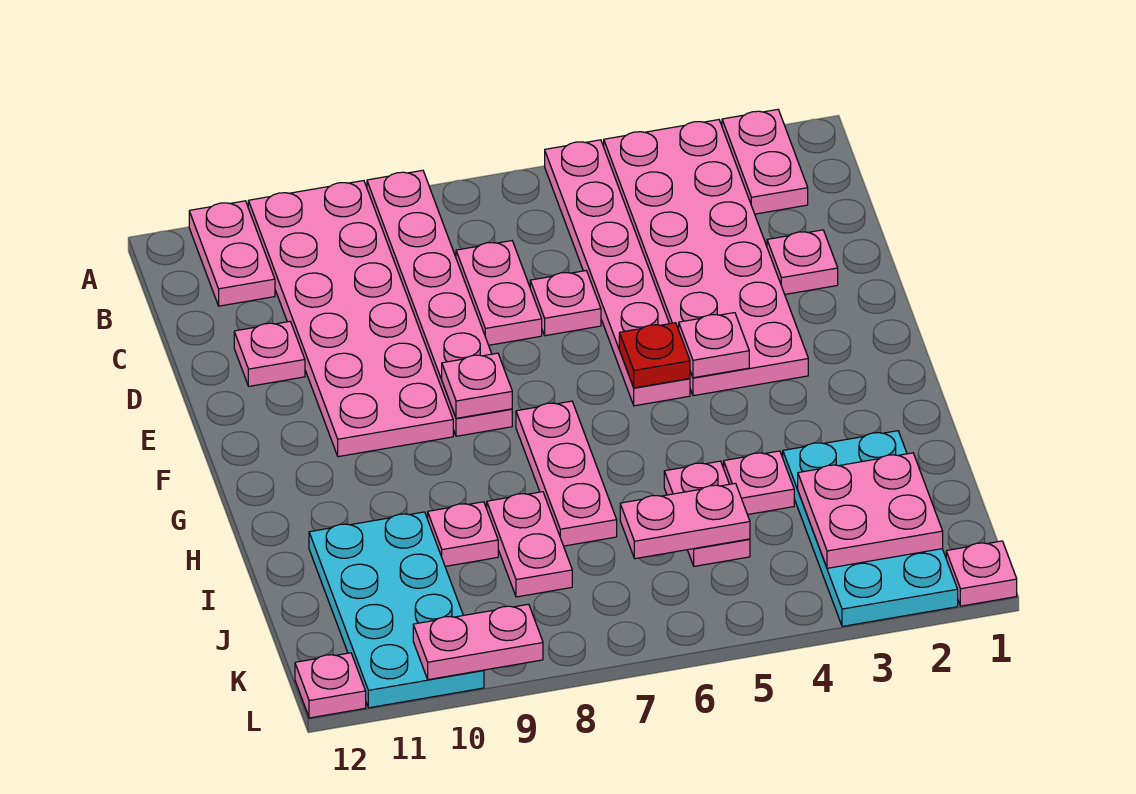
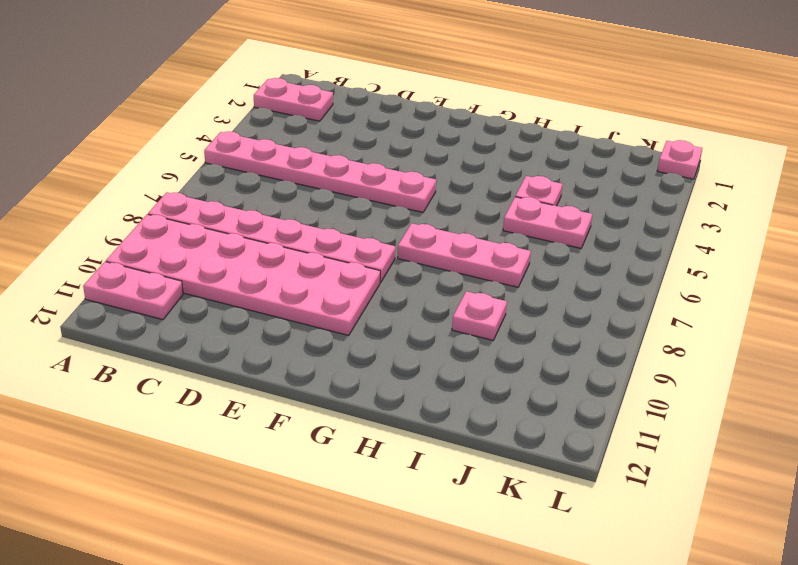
none -> pink 2x6 plate [604,120,808,396]
none -> pink 1x2 plate [456,241,542,345]
none -> pink 1x1 plate [767,230,838,294]

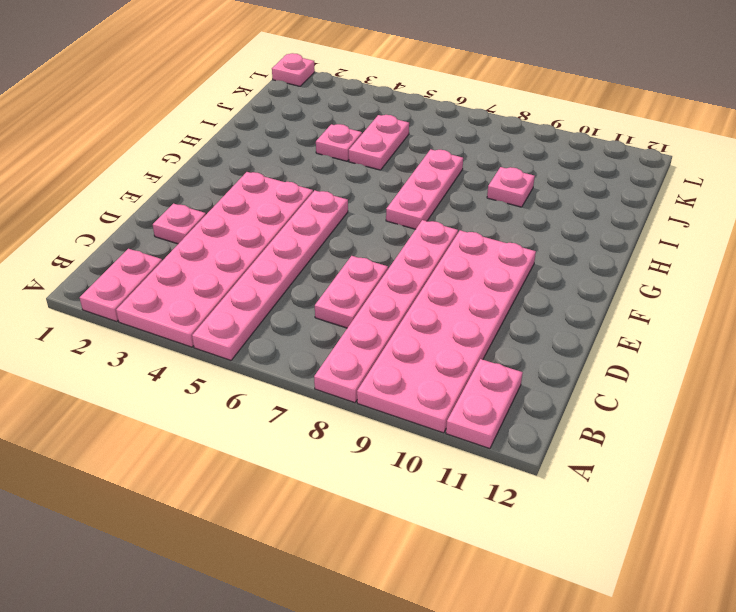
none -> pink 1x1 plate [530,271,601,336]
none -> pink 1x1 plate [234,321,305,386]
none -> cyan 2x4 plate [783,431,958,626]

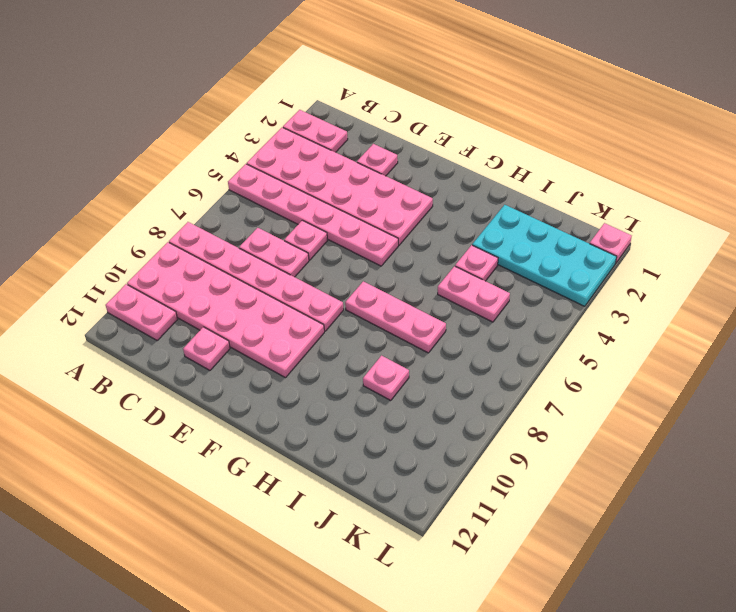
none -> pink 1x2 plate [487,492,572,597]
none -> cyan 2x4 plate [309,512,484,708]
none -> pink 1x1 plate [295,653,366,718]

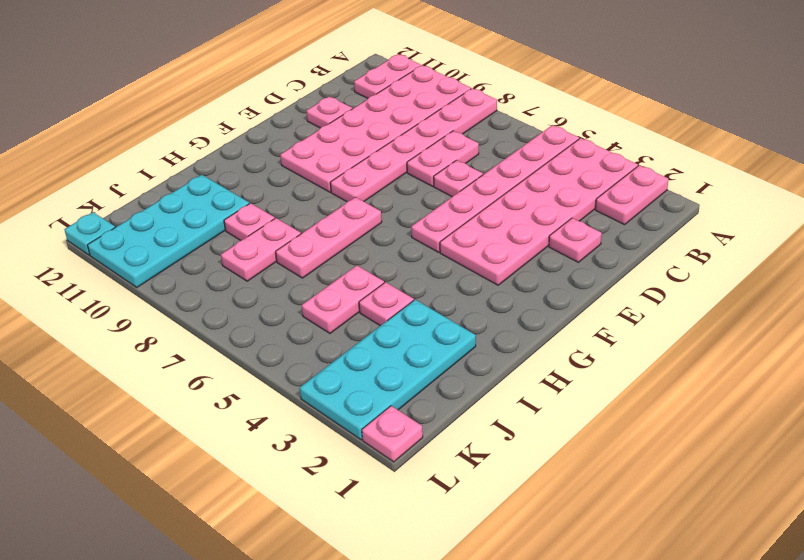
cyan 1x1 plate [64,212,115,255] -> pink 1x1 plate [295,653,366,718]
none -> pink 1x1 plate [679,313,749,378]
none -> red 1x1 plate [619,323,690,388]
none -> pink 1x1 plate [442,353,512,418]

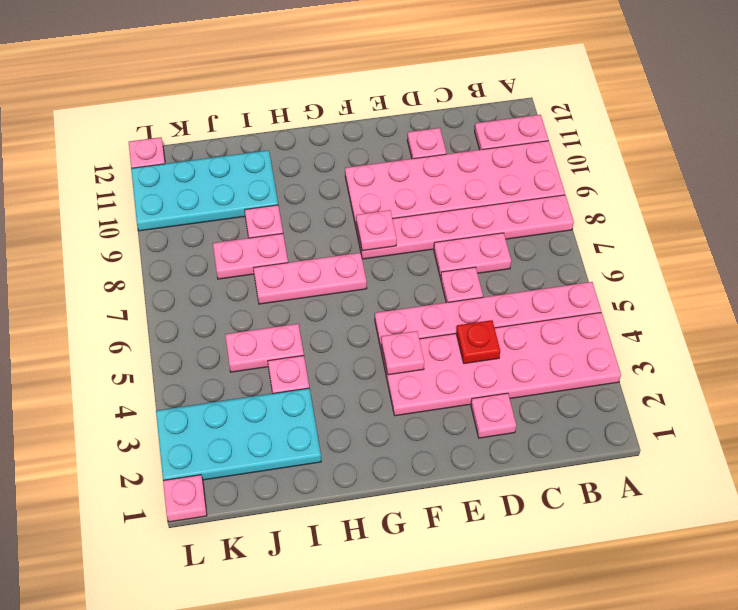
red 1x1 plate [456,320,500,364] -> red 1x1 plate moved to [619,323,690,388]
none -> pink 1x2 plate [722,109,808,214]
none -> pink 2x2 plate [798,453,943,568]
none -> pink 1x2 plate [620,483,750,559]

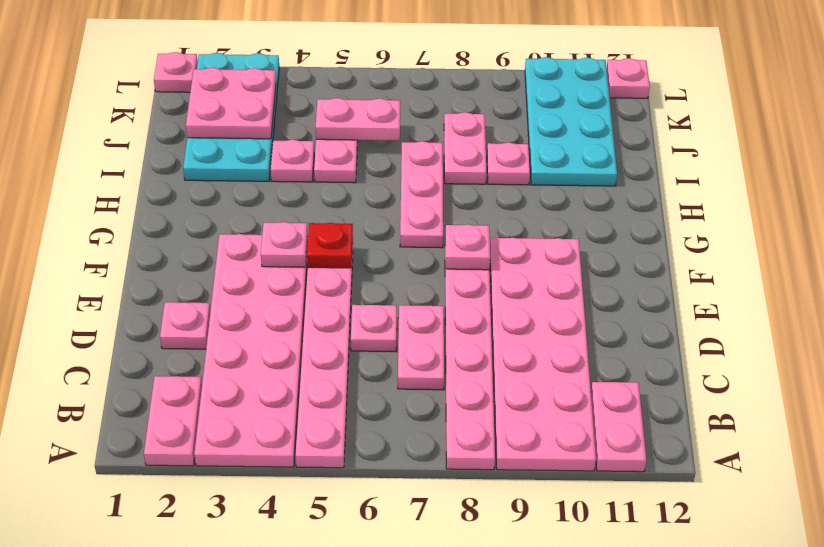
none -> pink 1x1 plate [234,321,305,386]
none -> pink 1x2 plate [413,604,543,680]

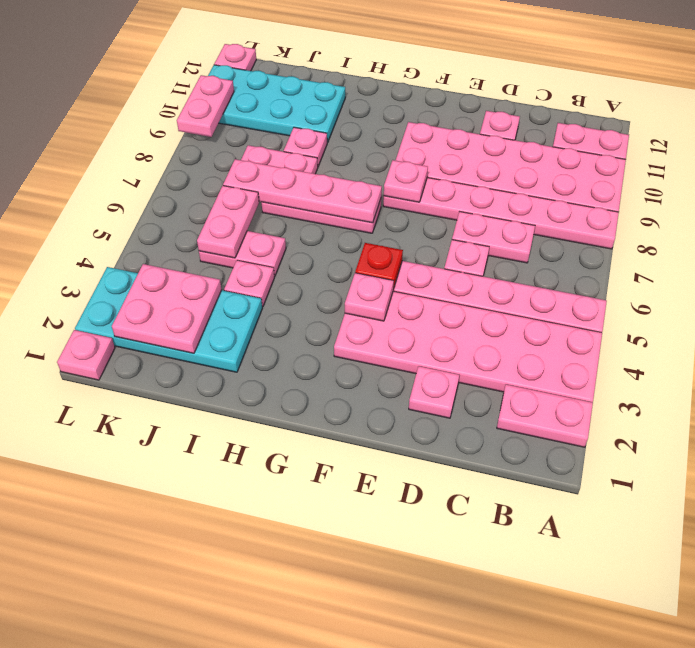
pink 1x4 plate [223,159,382,223] -> none

